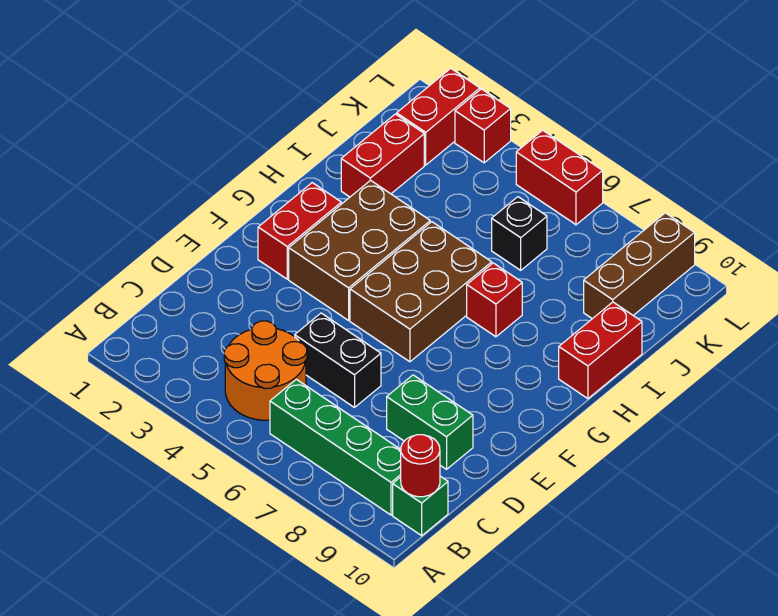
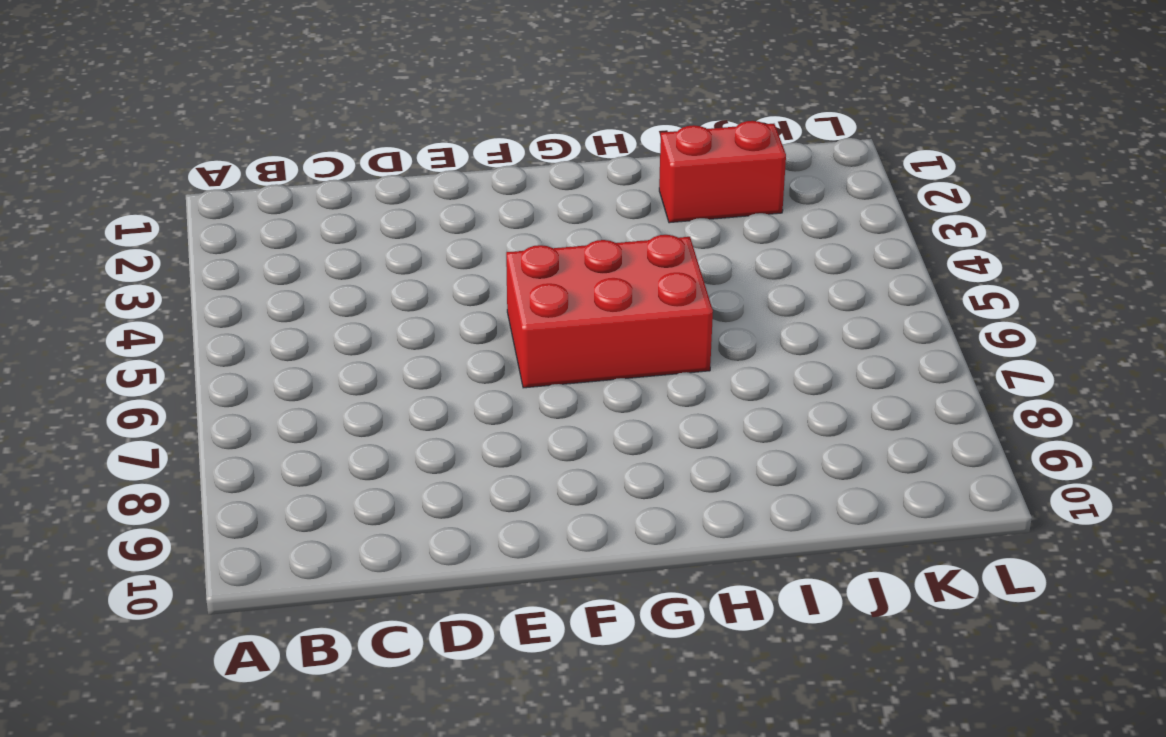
red 2x3 brick [506,235,713,388] -> brown 2x3 brick [350,222,492,362]
none -> orange 2x2 round brick [224,321,307,420]
none -> green 1x4 brick [270,379,401,515]
none -> green 1x1 brick [393,476,448,536]

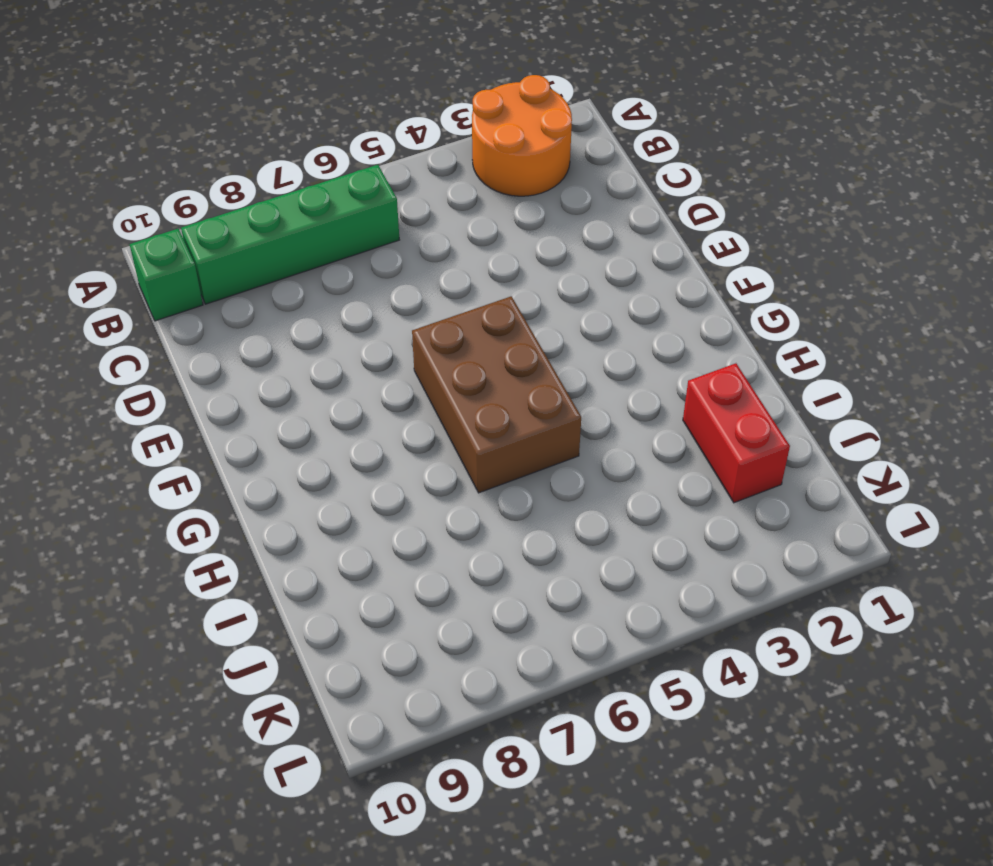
orange 2x2 round brick [472,75,572,196] -> orange 2x2 round brick moved to [224,321,307,420]
none -> black 1x2 brick [295,313,381,407]
none -> green 1x2 brick [387,375,473,469]
none -> red 1x2 brick [258,183,341,279]

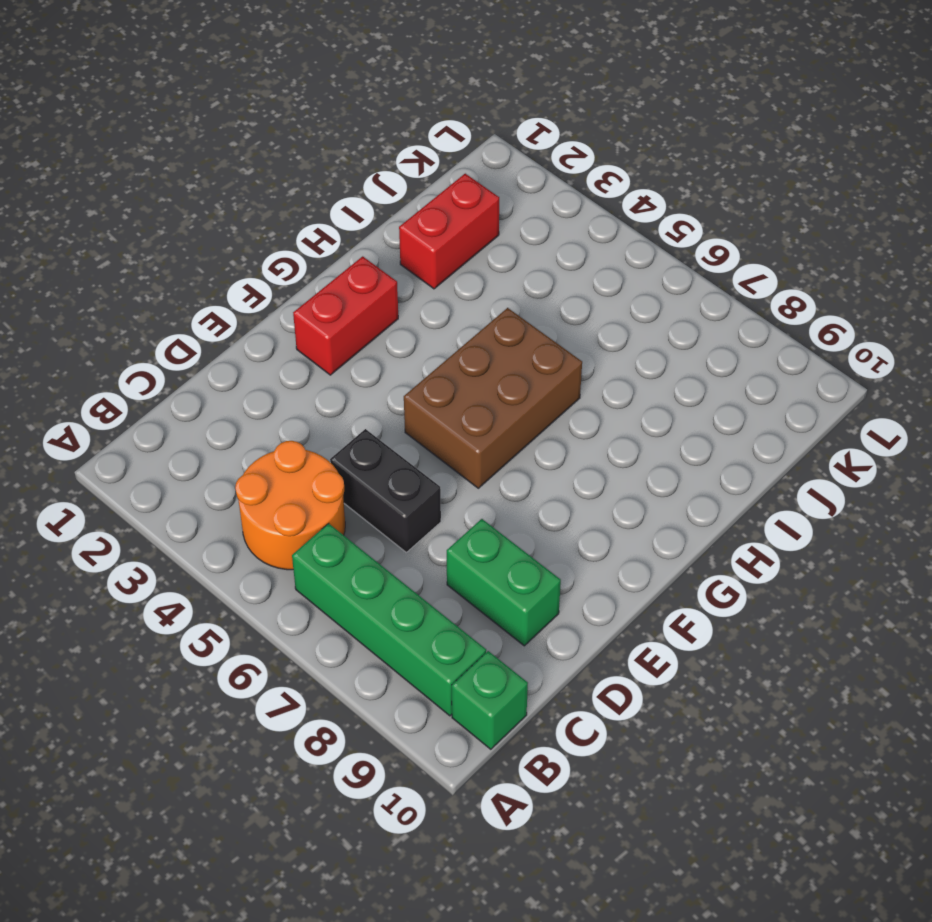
none -> brown 2x3 brick [289,180,430,320]
none -> red 1x1 brick [467,263,522,337]
none -> red 1x2 brick [559,302,642,399]

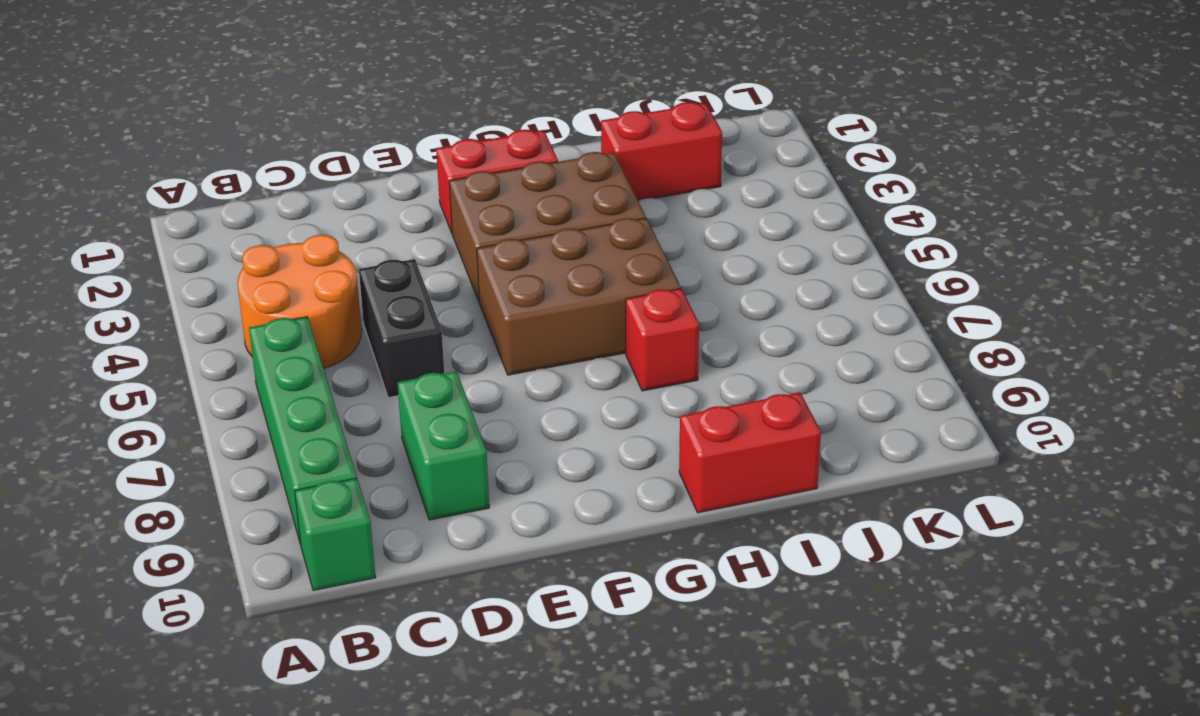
none -> black 1x1 brick [492,197,547,270]
none -> brown 1x3 brick [584,213,695,319]
none -> red 1x2 brick [397,68,480,165]

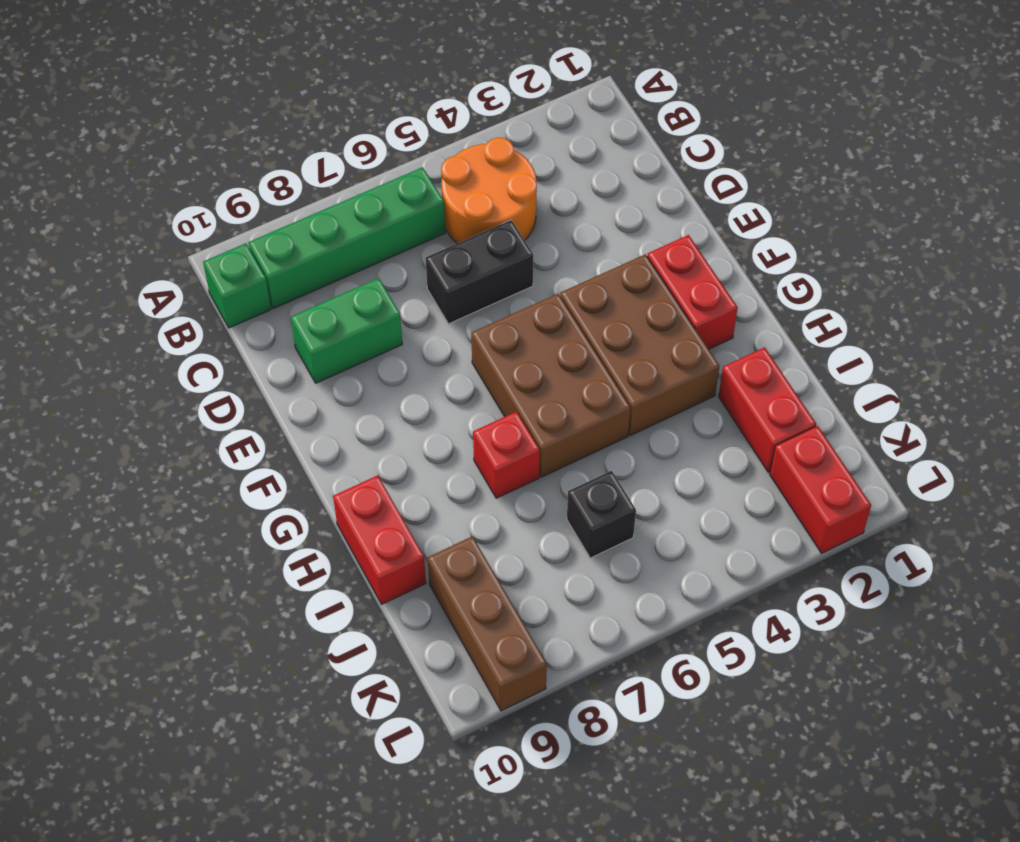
none -> red 1x1 brick [455,89,511,163]
none -> red 1x2 brick [516,130,603,225]
none -> red 1x1 round brick [401,435,440,497]

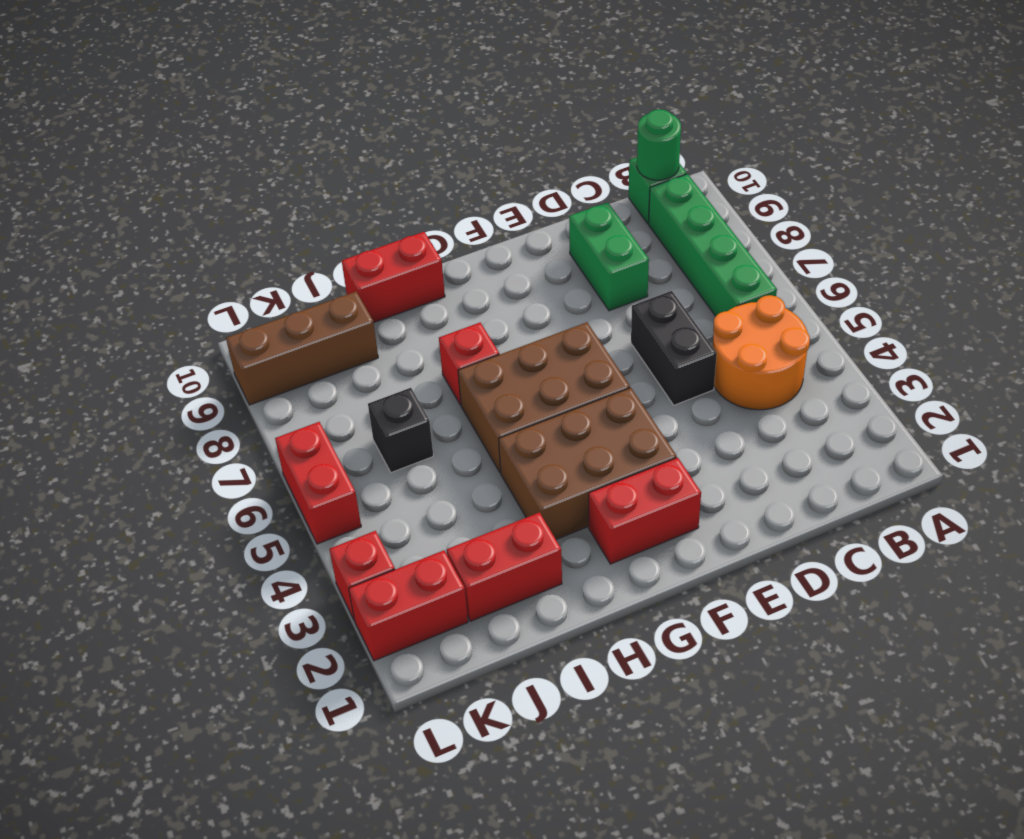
green 1x1 round brick [637,109,681,180] -> red 1x1 round brick [401,435,440,497]

